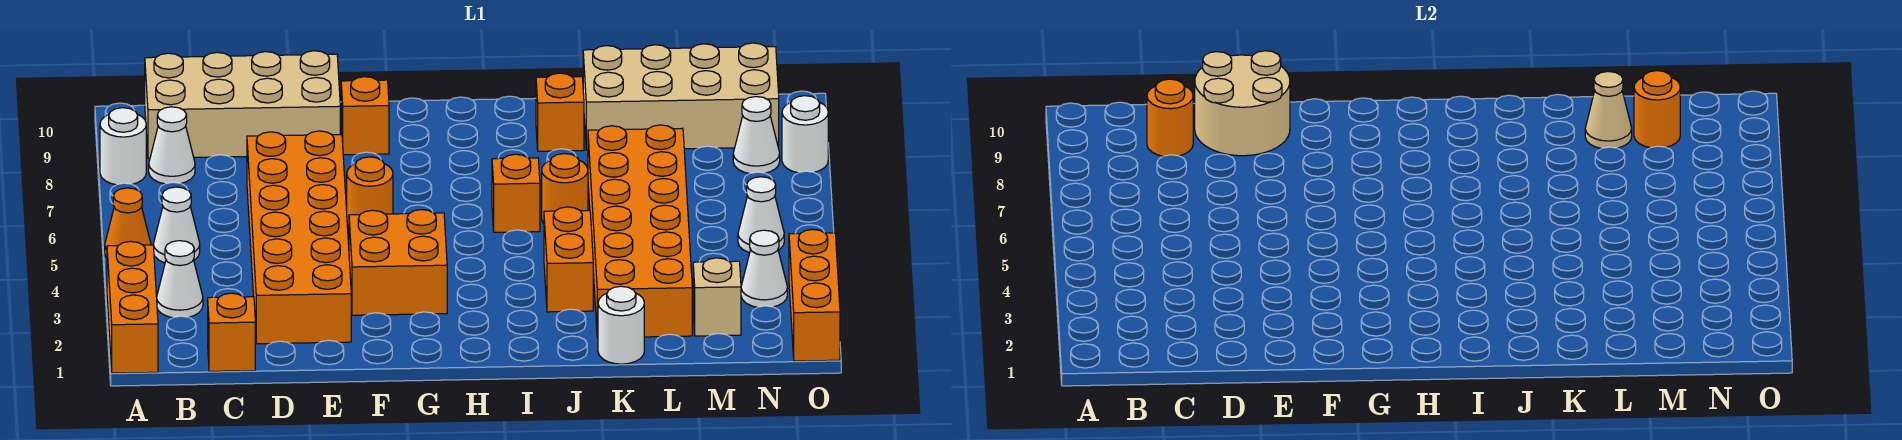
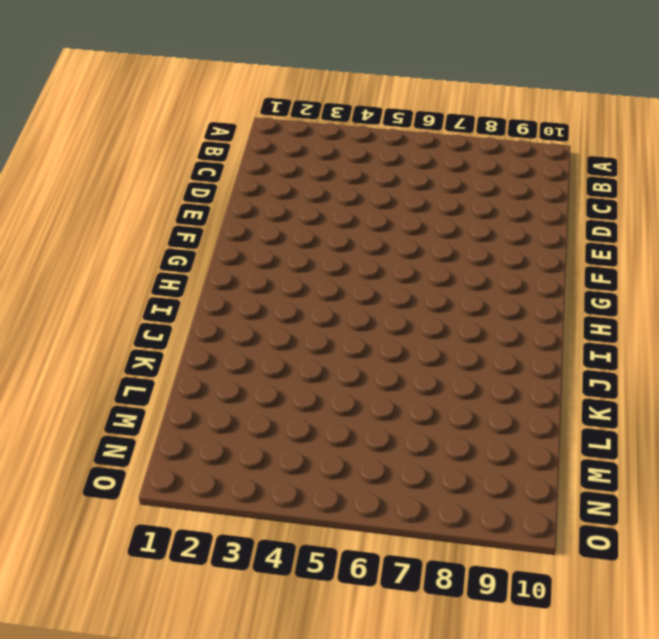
none -> orange 1x3 brick [107,241,158,373]
none -> orange 1x1 cone [105,188,151,258]
none -> white 1x1 round brick [100,108,146,185]

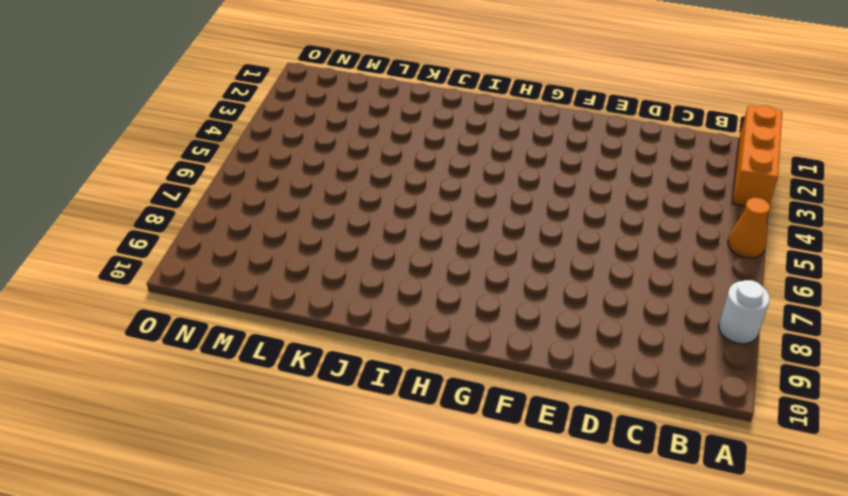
none -> white 1x1 cone [157,241,203,318]
none -> white 1x1 cone [153,187,200,263]
none -> white 1x1 cone [149,107,195,184]

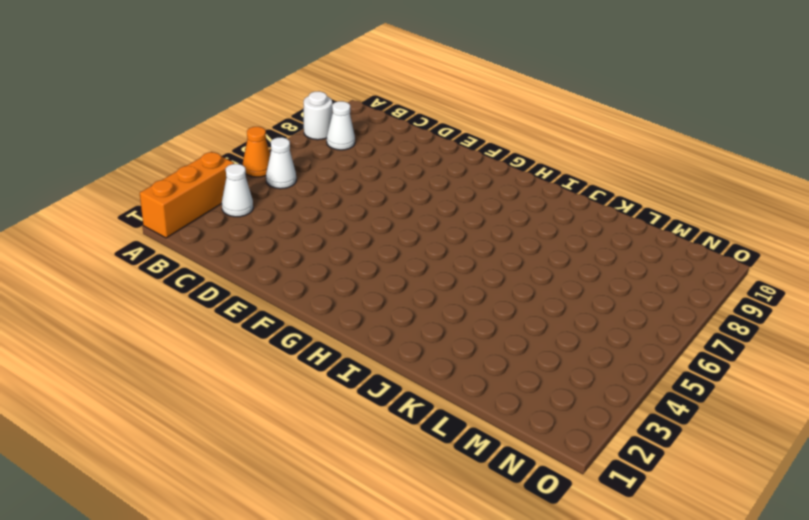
none -> tan 2x4 brick [145,51,340,158]
none -> orange 1x1 brick [208,293,255,371]
none -> orange 2x6 brick [247,131,351,344]

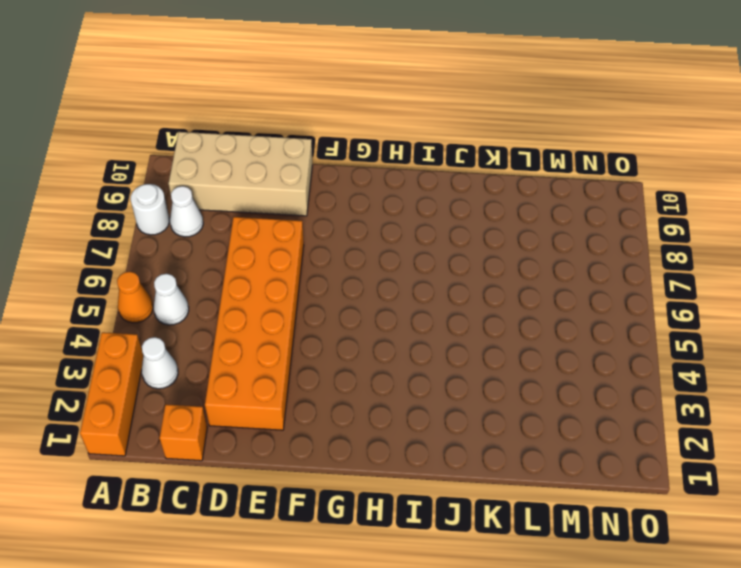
none -> orange 2x2 brick [349,210,447,315]
none -> orange 1x1 round brick [347,157,393,227]
none -> orange 1x1 brick [341,77,389,155]

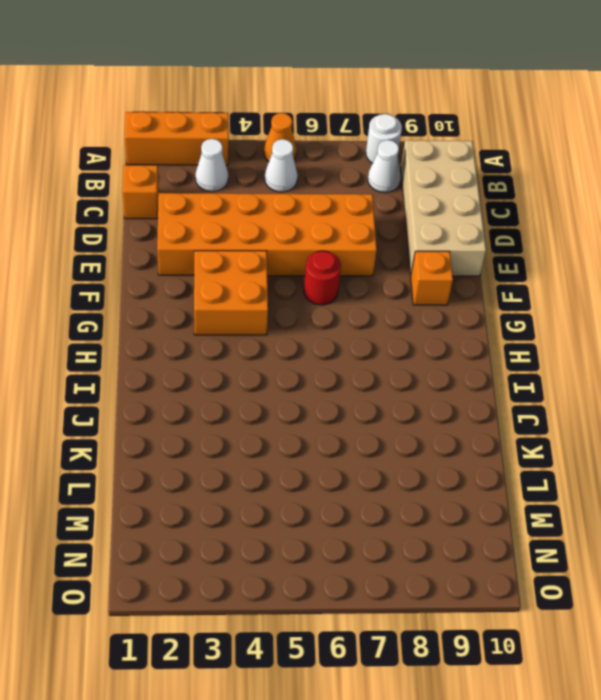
red 1x1 round brick [304,251,341,305] -> orange 1x1 round brick [347,157,393,227]
none -> orange 1x1 brick [492,154,540,232]
none -> orange 1x2 brick [544,207,593,312]
none -> orange 1x1 round brick [542,153,588,223]

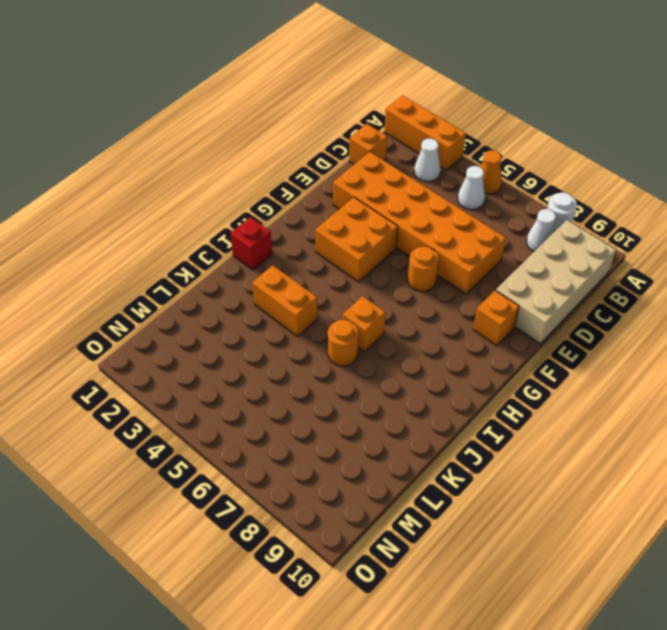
red 1x1 brick [230,217,272,270] -> none
none -> orange 1x1 brick [536,73,584,151]
none -> white 1x1 round brick [598,286,644,364]
none -> orange 2x6 brick [588,125,692,337]

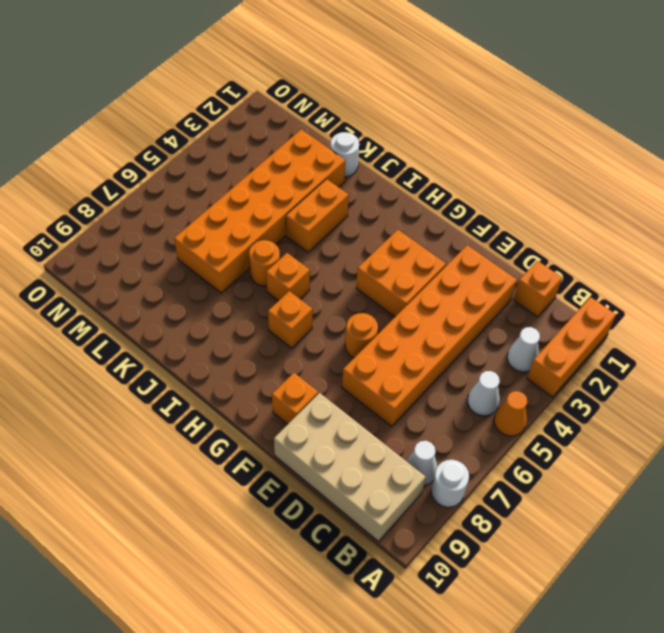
orange 1x1 brick [268,291,313,348] -> orange 1x1 brick moved to [536,73,584,151]
none -> tan 2x4 brick [583,43,779,150]
none -> tan 1x1 brick [693,258,741,336]
none -> white 1x1 cone [741,230,787,307]

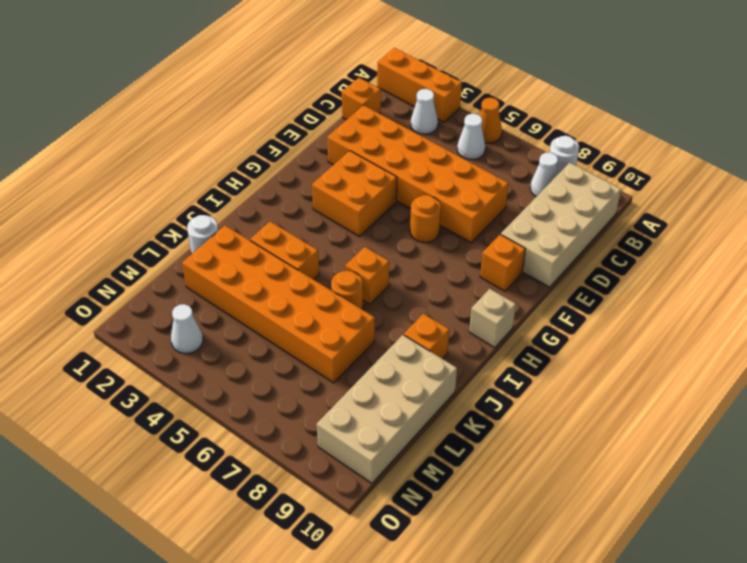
tan 1x1 brick [469,289,516,348] -> tan 1x1 brick moved to [693,258,741,336]
none -> white 1x1 cone [738,177,784,253]
none -> white 1x1 cone [733,97,780,174]
none -> orange 1x3 brick [789,229,840,361]

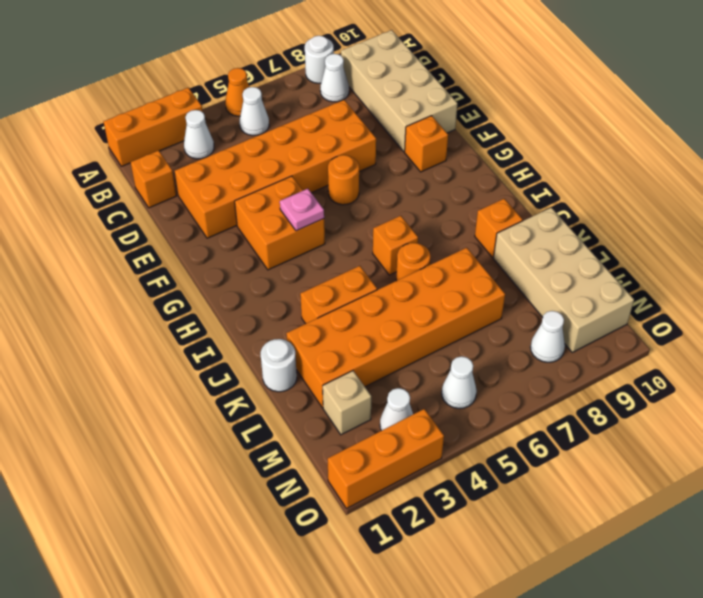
pink 1x1 plate [280,189,324,231] -> none
none -> white 1x1 round brick [782,96,828,173]
none -> orange 1x1 round brick [1147,79,1193,156]
none -> tan 2x2 round brick [1195,51,1290,156]

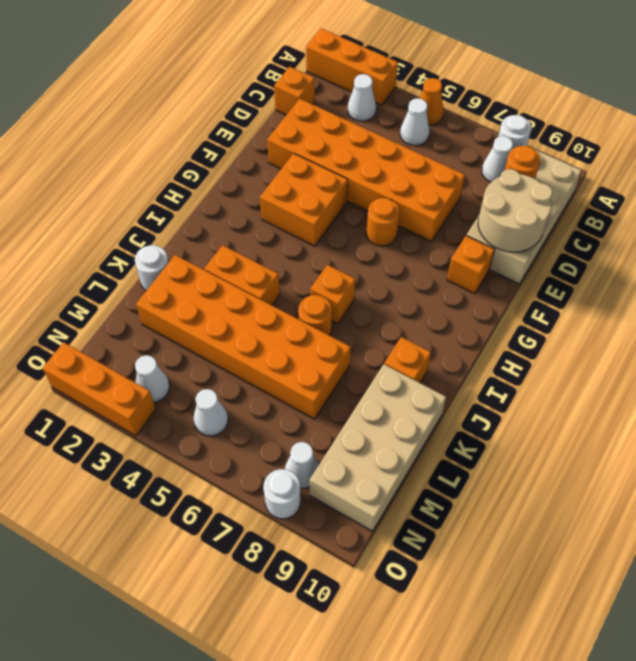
none -> tan 1x1 brick [693,258,741,336]
none -> tan 1x1 cone [1585,72,1632,149]
none -> orange 1x1 round brick [1634,71,1680,148]

